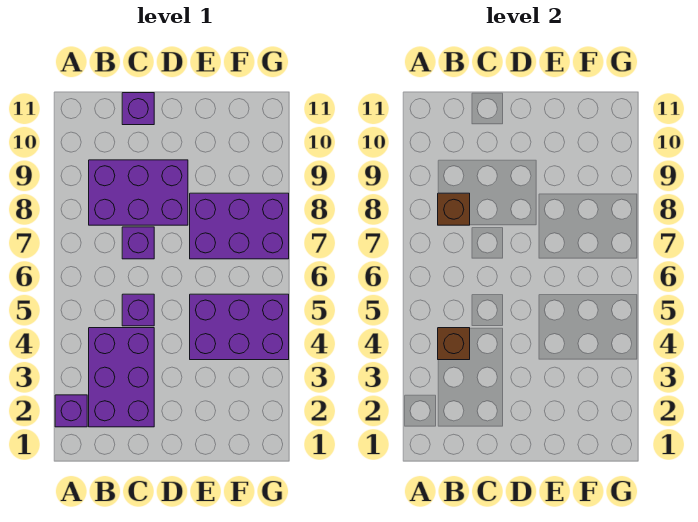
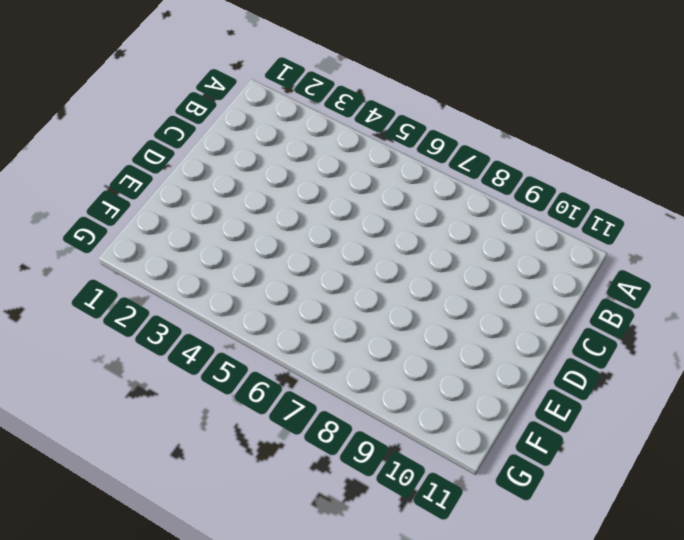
none -> purple 1x1 brick [55,395,87,427]
none -> purple 2x3 brick [89,328,154,427]

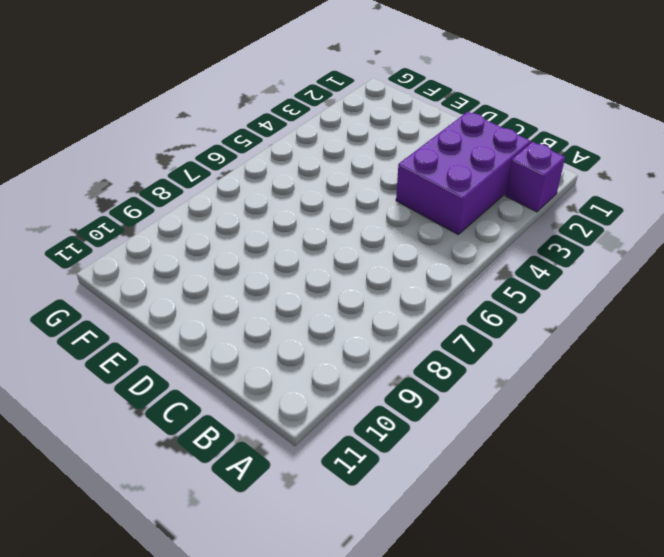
none -> purple 2x3 brick [89,160,188,225]
none -> purple 1x1 brick [122,294,154,326]

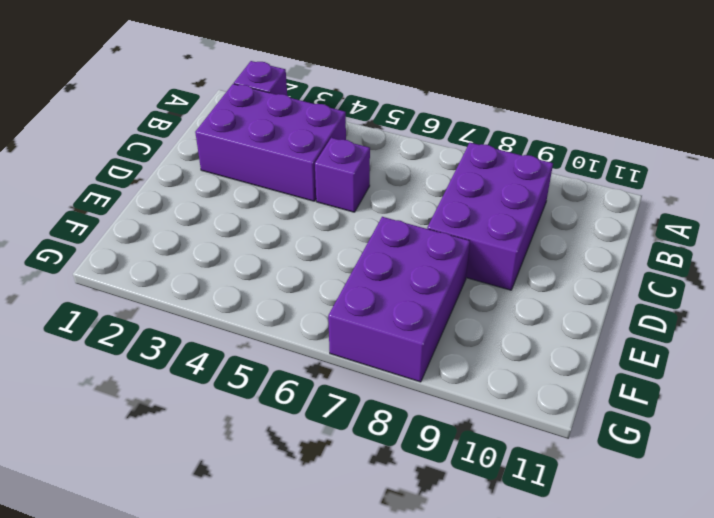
none -> purple 1x1 brick [122,227,154,259]
none -> purple 1x1 brick [122,93,154,125]

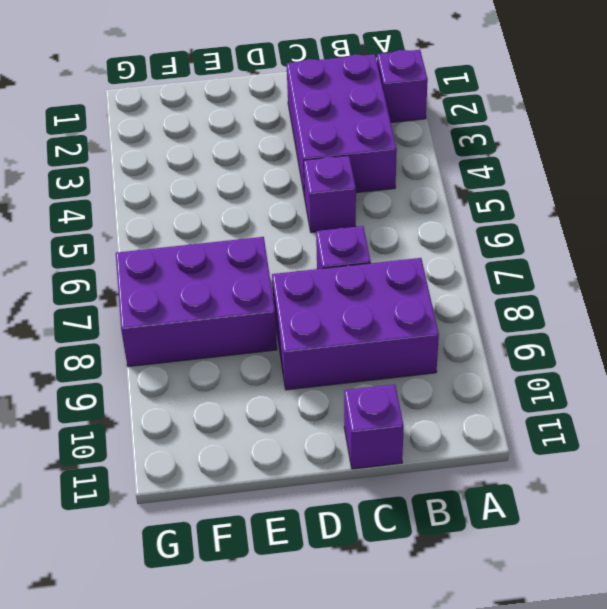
none -> purple 2x3 brick [190,294,289,360]
none -> brown 1x1 brick [438,328,470,360]

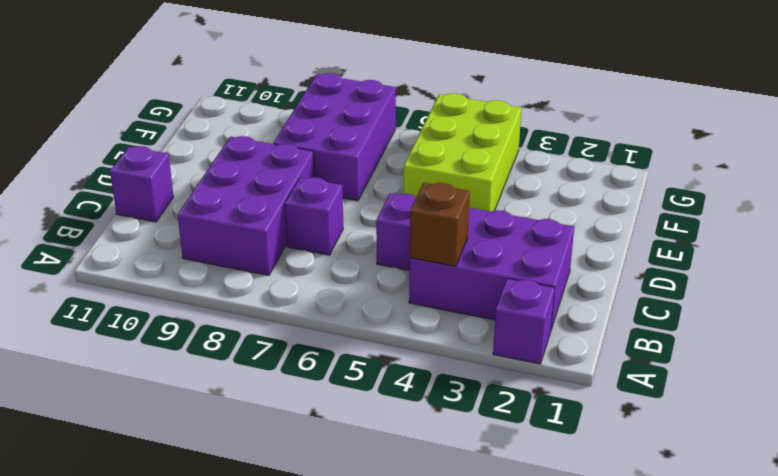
lime 2x3 brick [403,93,522,212] -> purple 2x3 brick [190,294,289,360]
none -> brown 1x1 brick [438,193,470,225]

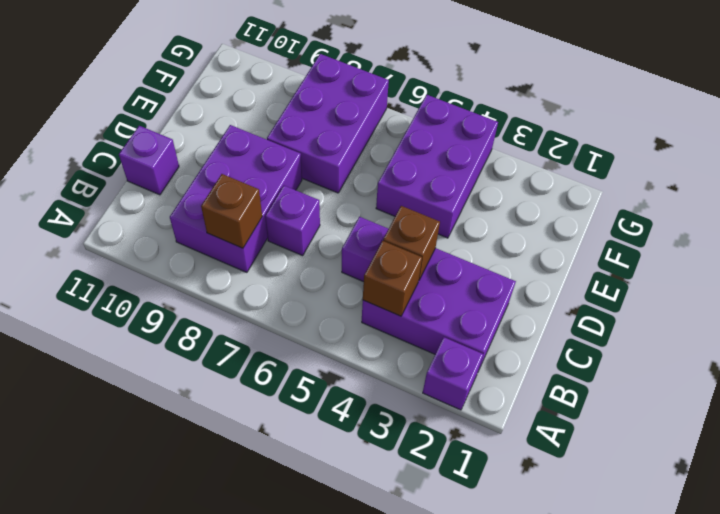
brown 1x1 brick [383,206,440,280] -> none

